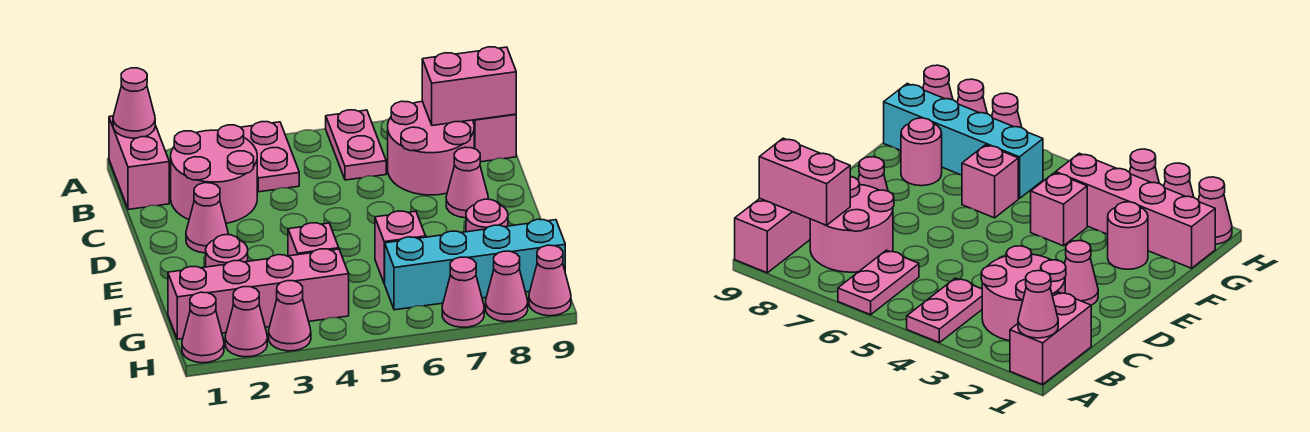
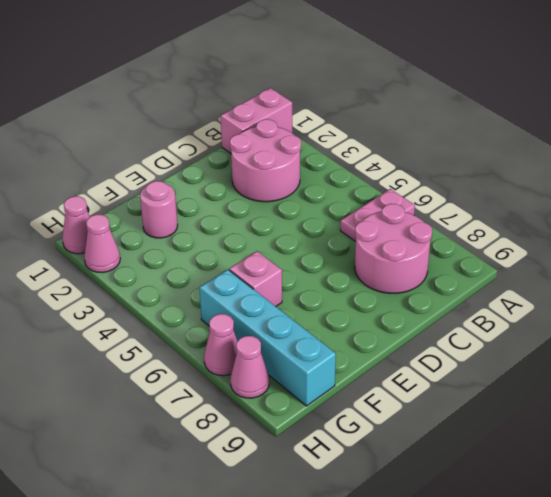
none -> pink 1x2 plate [241,122,299,192]
none -> pink 1x2 brick [473,114,516,162]
none -> pink 1x1 cone [186,183,228,253]

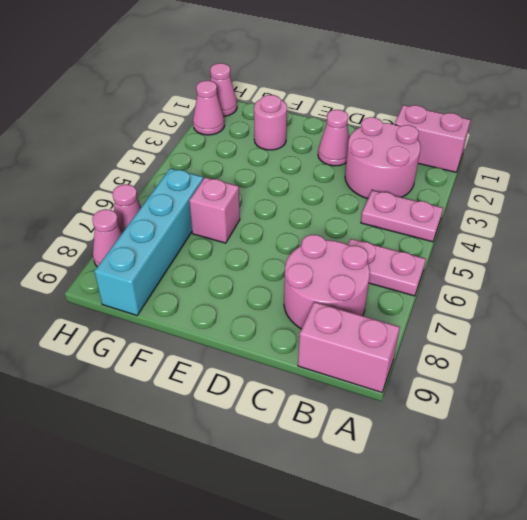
none -> pink 1x1 cone [446,147,488,218]
none -> pink 1x1 brick [288,223,339,256]
none -> pink 1x1 round brick [466,199,508,232]

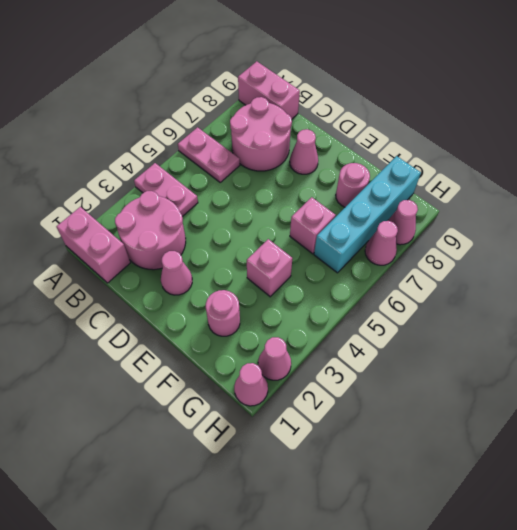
none -> pink 1x4 brick [168,249,349,339]
none -> pink 1x1 cone [269,281,311,351]
none -> pink 1x1 cone [529,245,571,316]

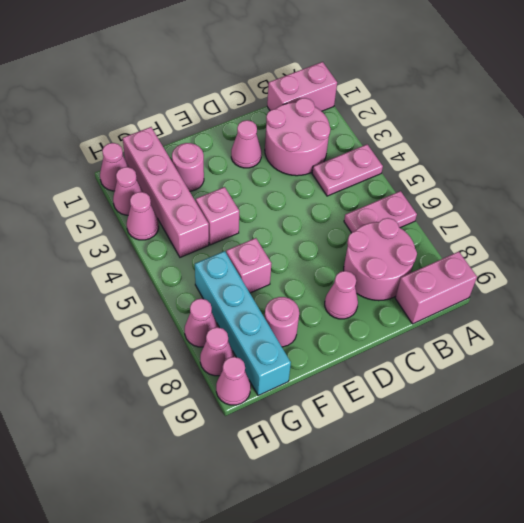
none -> pink 1x1 cone [113,68,155,138]
none -> pink 1x2 brick [422,47,516,126]

